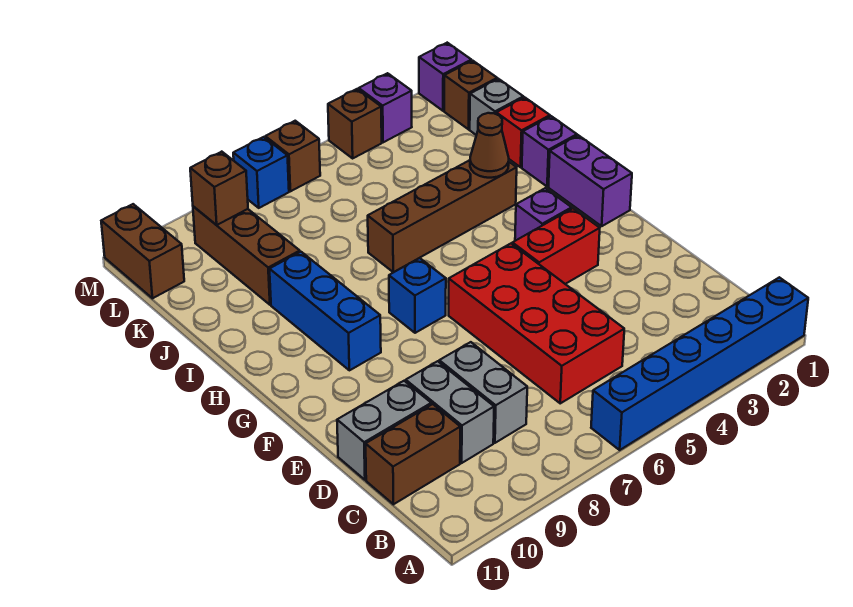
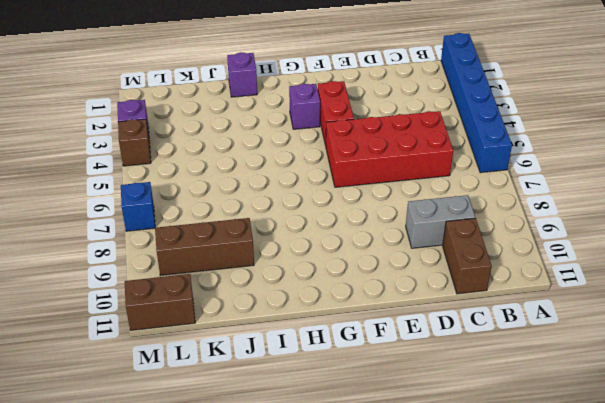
none -> grey 1x2 brick [439,342,527,443]
none -> grey 1x2 brick [337,381,431,480]
none -> purple 1x2 brick [548,135,632,226]

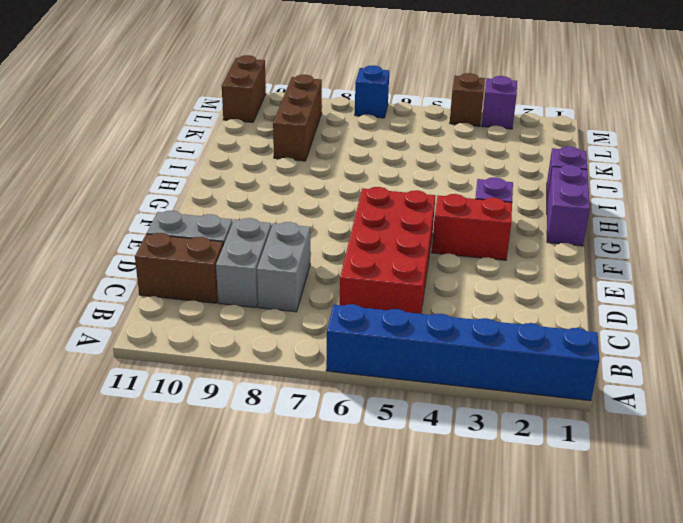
none -> blue 1x1 brick [389,258,446,333]
none -> blue 1x3 brick [270,252,381,370]
none -> brown 1x4 brick [368,160,517,272]

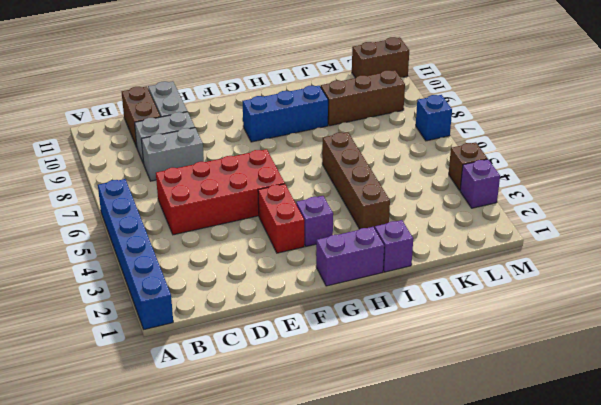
none -> blue 1x1 brick [389,258,446,333]
none -> red 1x1 brick [496,97,550,167]
none -> grey 1x1 brick [470,79,523,135]

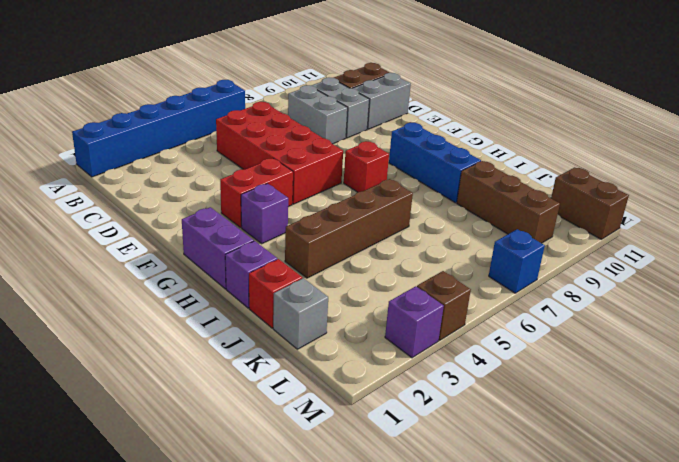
red 1x1 brick [344,141,389,192] -> blue 1x1 brick [389,258,446,333]
none -> brown 1x1 brick [444,61,497,129]
none -> purple 1x1 brick [419,43,471,111]
none -> brown 1x1 brick [265,121,320,191]

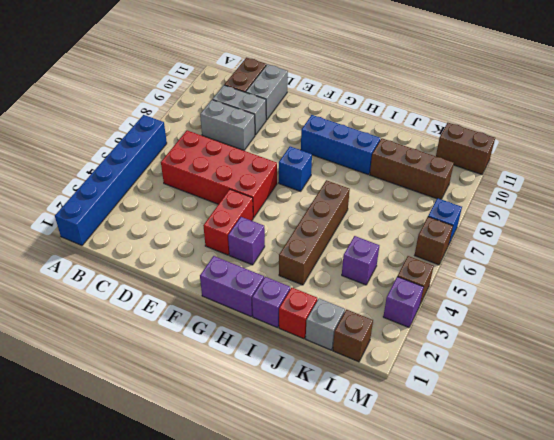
purple 1x1 brick [342,236,379,285] -> purple 1x1 brick moved to [419,43,471,111]
none -> brown 1x1 cone [470,113,509,178]
none -> brown 1x1 brick [190,152,248,225]

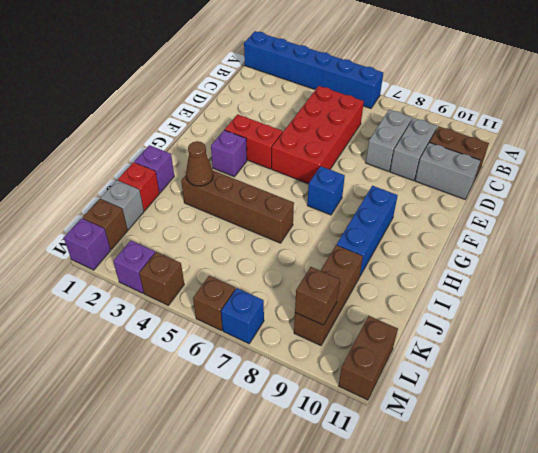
none -> purple 1x2 brick [548,135,632,226]

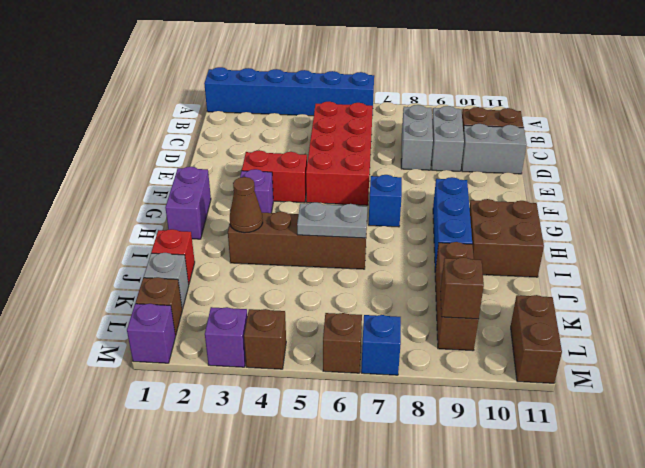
brown 2x2 brick [469,199,544,277] -> none
grey 1x2 plate [297,202,367,238] -> none
none -> purple 1x1 brick [522,116,577,186]

